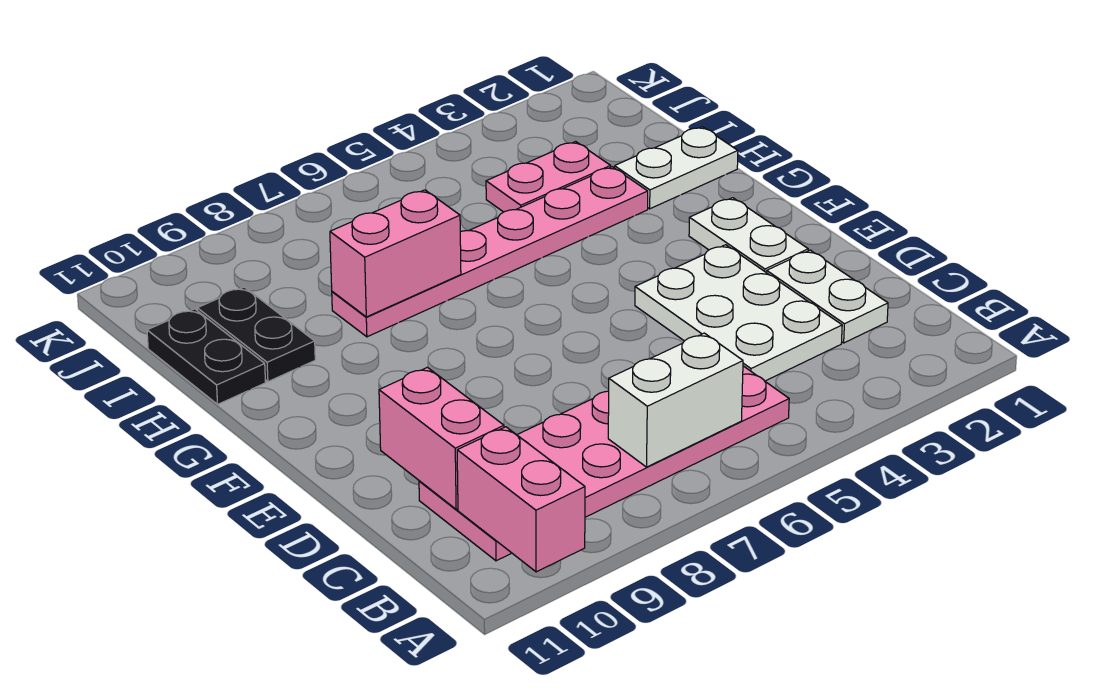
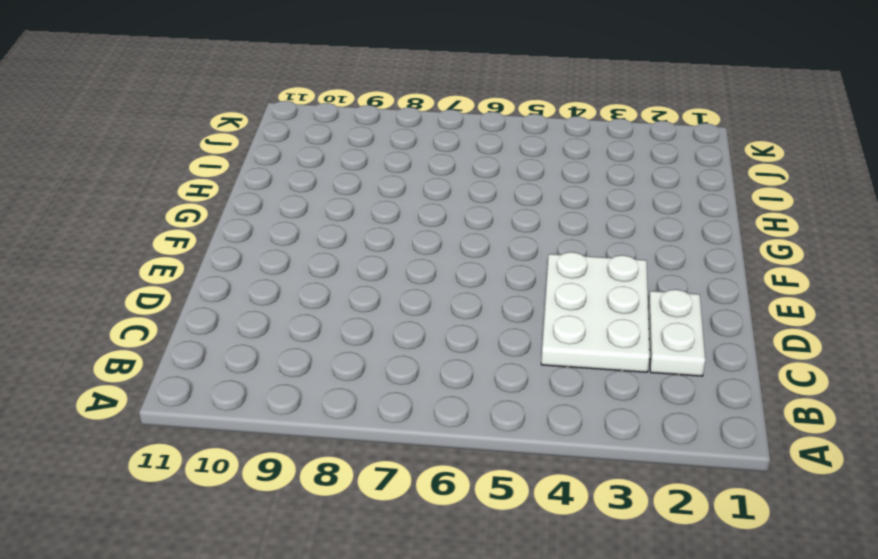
none -> pink 2x6 plate [419,366,789,561]
none -> white 1x2 plate [689,198,808,273]
none -> white 1x2 plate [615,127,738,209]

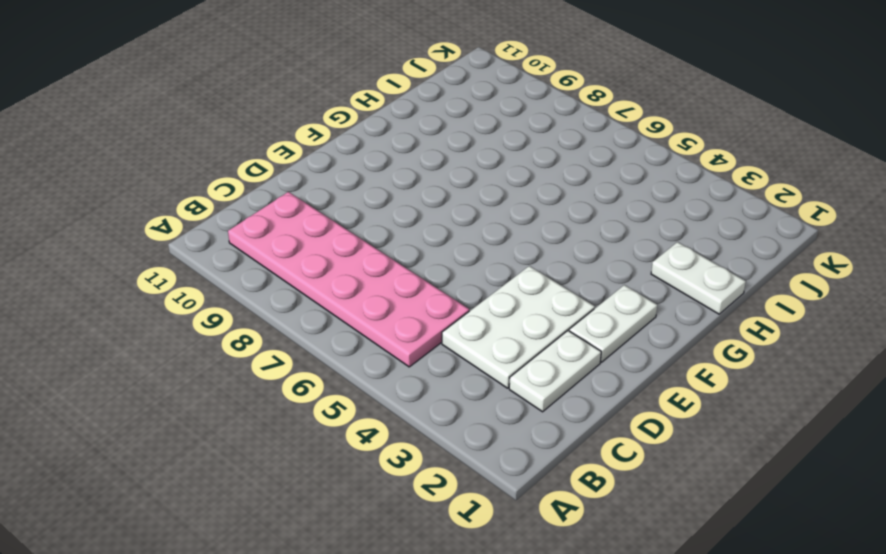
none -> pink 1x6 plate [332,167,648,337]
none -> black 1x2 plate [197,287,315,382]
none -> black 1x2 plate [147,309,266,404]

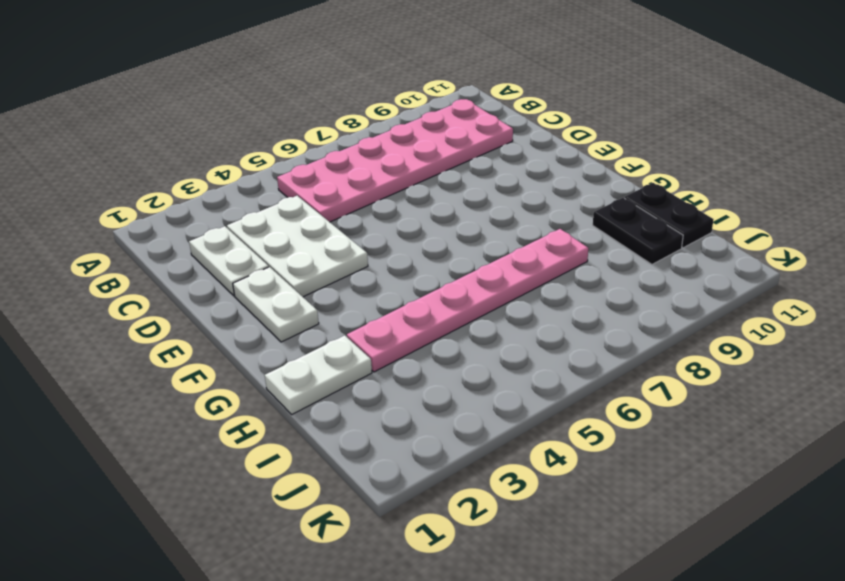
none -> pink 1x2 plate [486,142,611,212]
none -> pink 1x2 brick [457,427,585,572]
none -> white 1x2 brick [608,333,743,467]

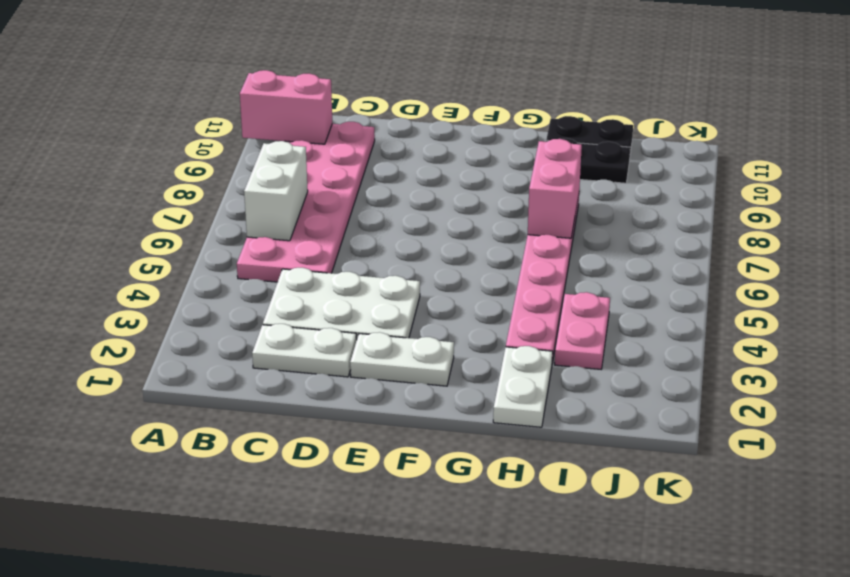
none -> pink 1x2 brick [379,367,504,509]

